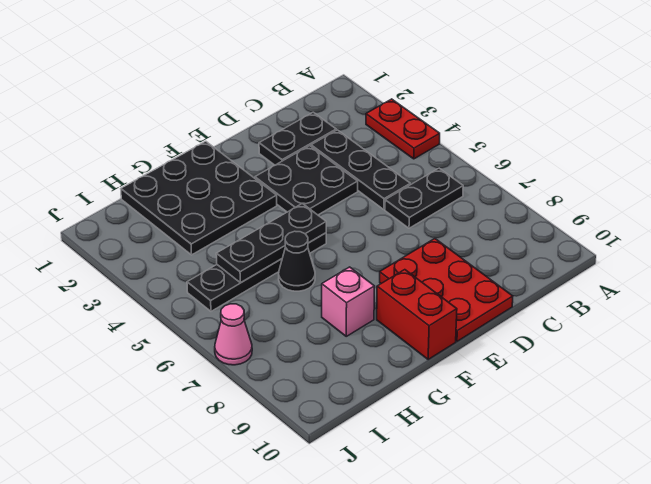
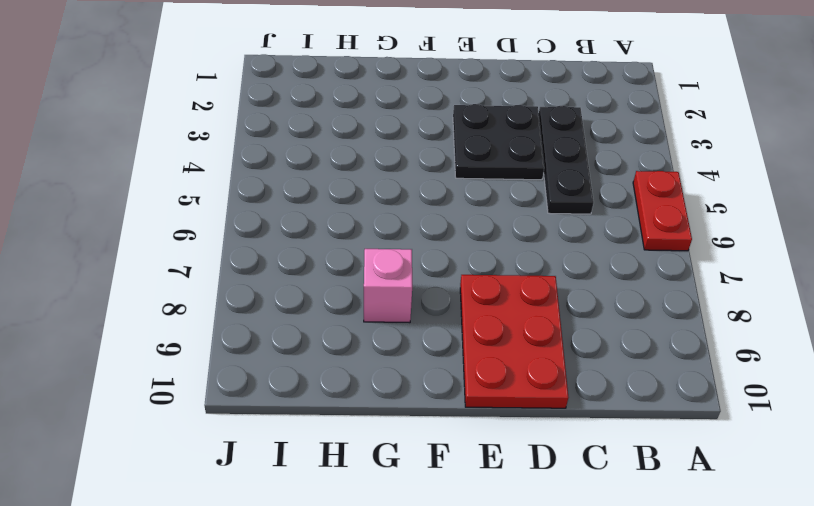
red 1x2 plate [633,171,692,251] -> red 1x2 plate moved to [366,99,440,159]
none -> black 1x2 plate [385,168,463,228]
none -> black 1x2 plate [259,112,336,165]
none -> black 3x3 plate [121,141,277,255]

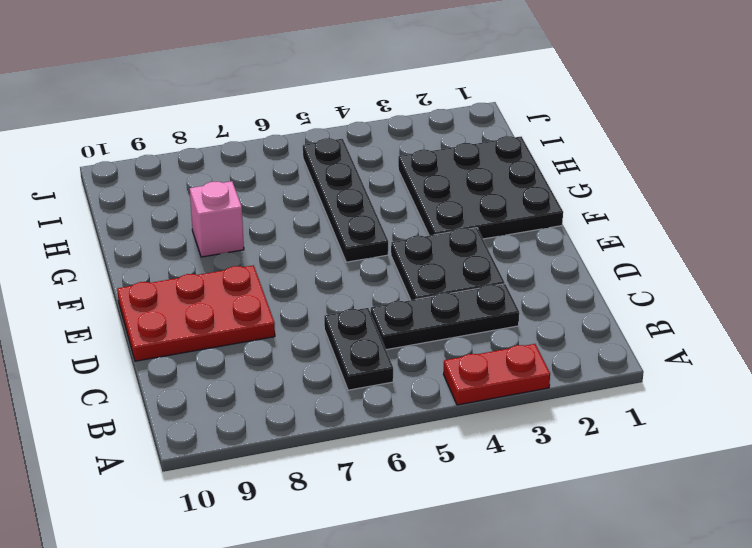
none -> black 1x2 plate [259,112,336,165]
none -> red 1x2 brick [377,270,457,360]
none -> black 1x1 cone [279,231,315,291]

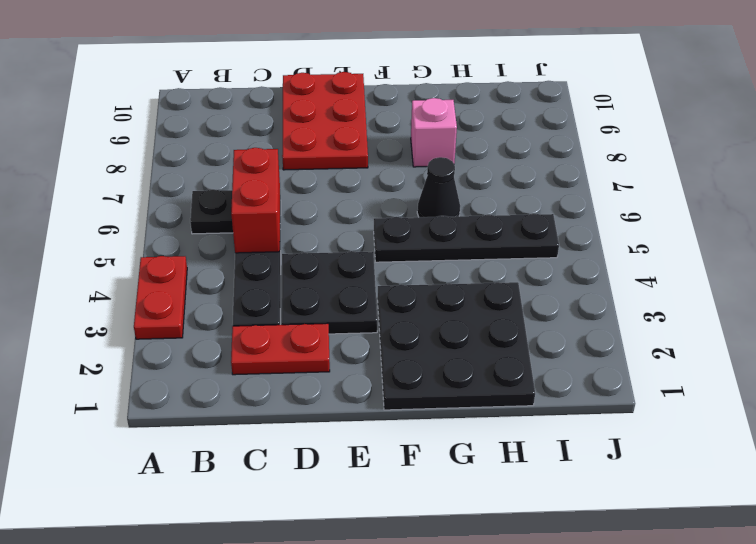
red 1x2 plate [231,323,330,375] -> black 1x2 plate [259,112,336,165]
red 1x2 brick [231,148,280,253] -> red 1x2 brick moved to [377,270,457,360]
none -> pink 1x1 cone [215,304,252,365]
none -> black 1x3 plate [216,203,326,283]

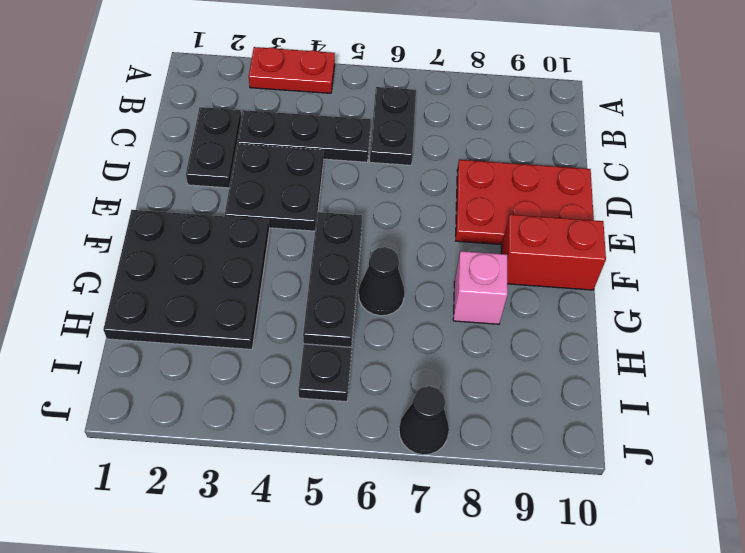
black 1x1 cone [399,386,449,455] -> pink 1x1 cone [215,304,252,365]

